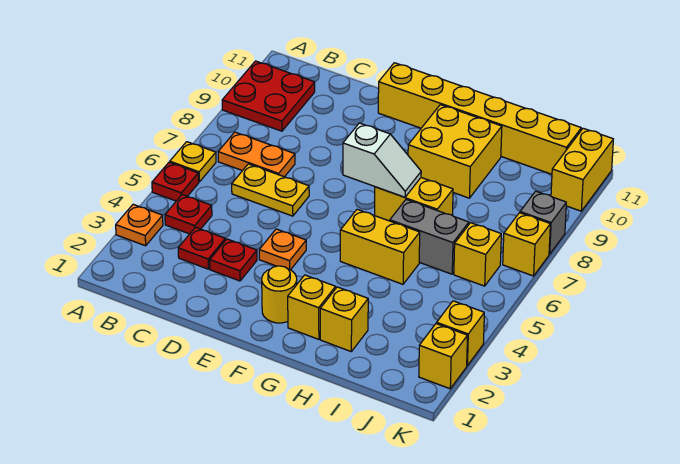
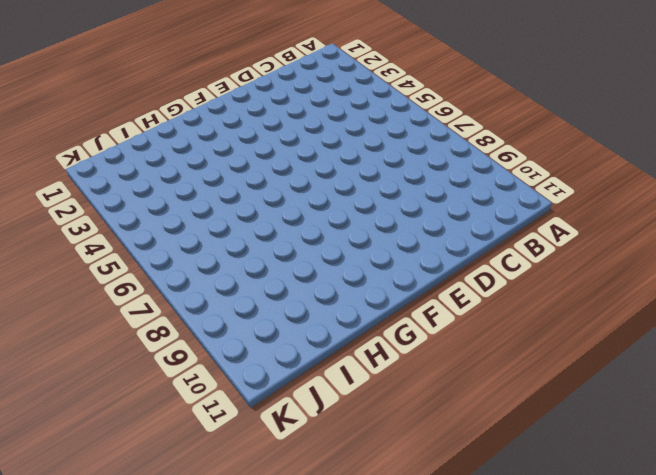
none -> orange 1x1 plate [116,204,163,246]
none -> red 1x1 plate [152,162,199,201]
none -> yellow 1x1 plate [170,142,216,182]

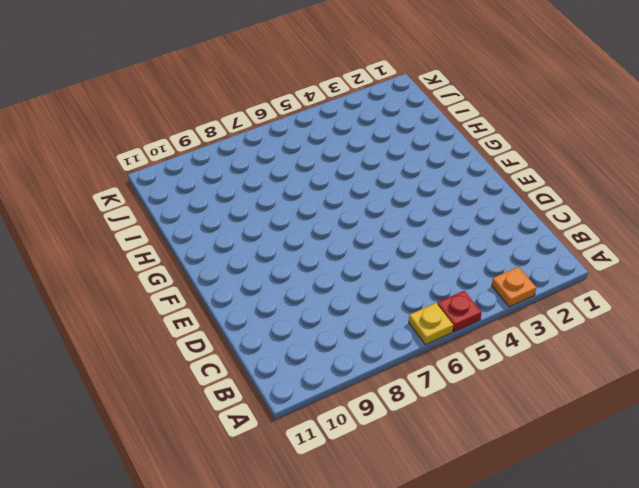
none -> red 2x2 plate [222,61,315,131]
none -> red 1x1 plate [165,195,212,234]
none -> orange 1x2 plate [218,132,295,177]

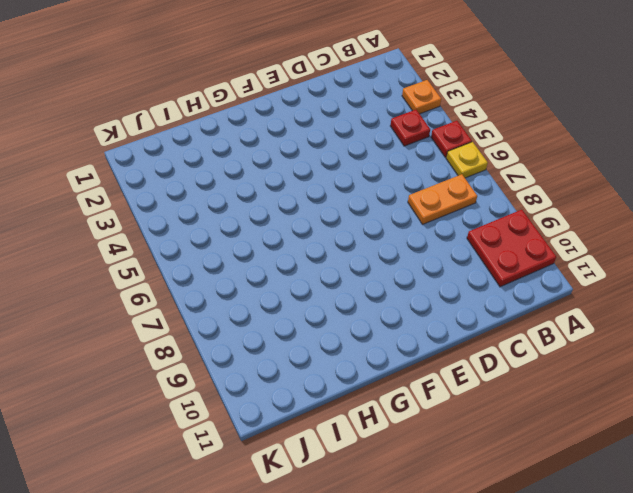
none -> red 1x1 plate [178,227,225,269]
none -> yellow 1x2 plate [232,164,309,216]
none -> red 1x1 plate [210,239,257,281]

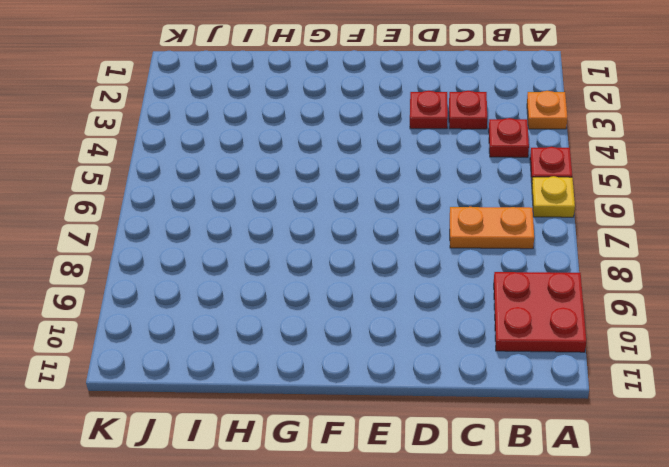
none -> yellow 1x2 plate [232,164,309,216]
none -> orange 1x1 plate [259,229,306,270]
none -> yellow 1x6 brick [378,63,581,174]

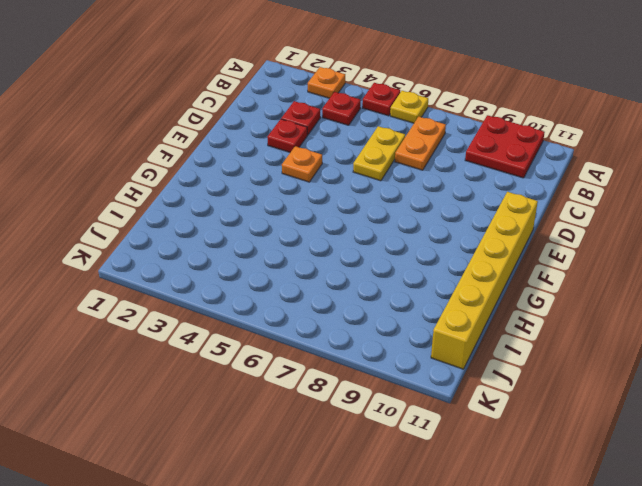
none -> yellow 1x1 round brick [262,266,297,323]
none -> yellow 1x1 brick [288,275,336,339]
none -> yellow 1x2 brick [340,209,420,284]

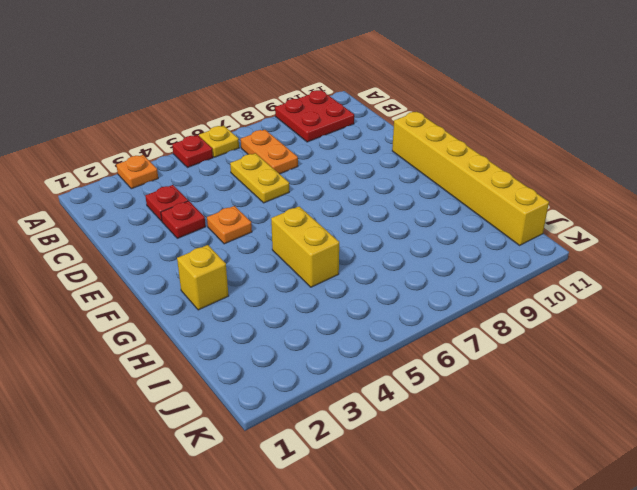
none -> red 1x1 plate [165,195,212,234]
none -> yellow 1x1 round brick [262,266,297,323]
none -> yellow 1x2 brick [375,178,453,221]

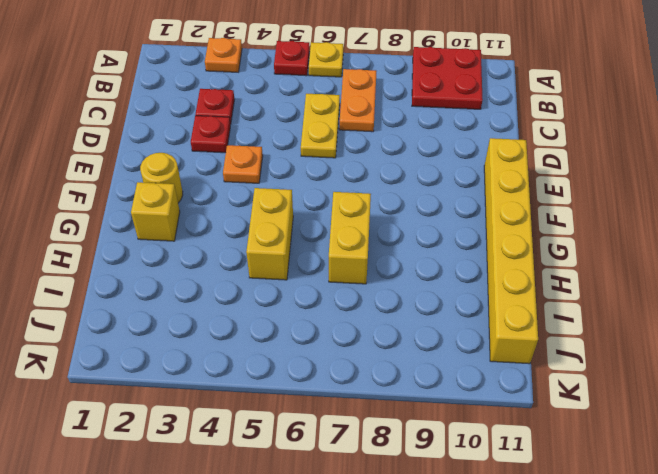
none -> red 1x1 plate [165,195,212,234]
none -> yellow 2x2 brick [408,105,502,198]
none -> yellow 1x1 brick [320,287,368,351]

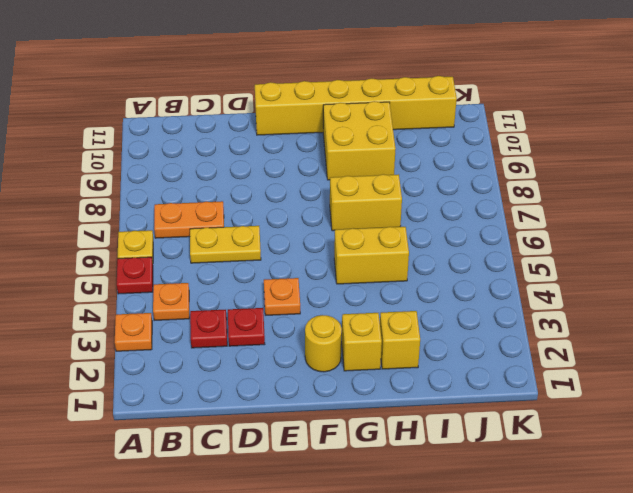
orange 1x1 plate [153,283,189,321] -> red 1x1 plate [165,195,212,234]
none -> red 2x2 plate [222,61,315,131]
none -> grey 1x2 brick [390,200,469,274]
none -> yellow 1x1 brick [454,223,501,286]

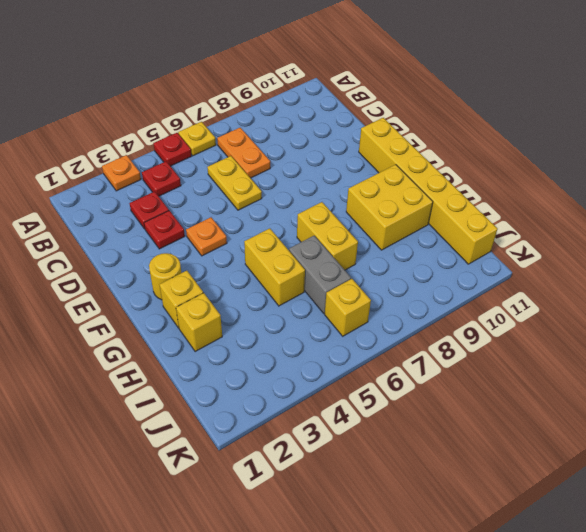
none -> red 2x2 plate [222,61,315,131]
none -> yellow 1x1 brick [419,324,468,389]
none -> yellow 1x1 brick [437,301,484,365]

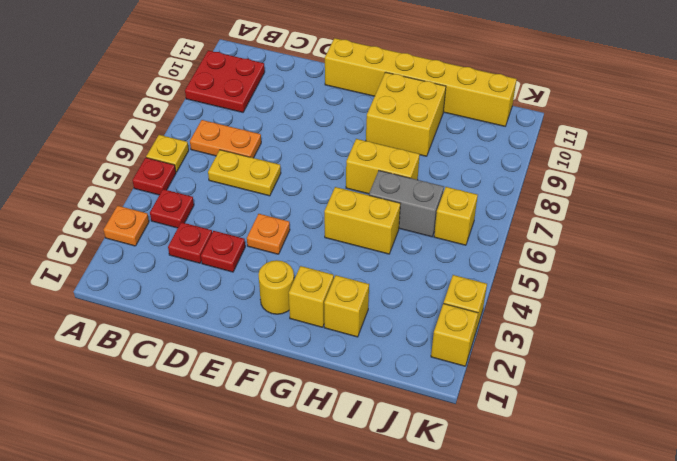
none -> yellow 1x1 brick [503,213,550,276]
none -> grey 1x1 brick [520,191,566,254]
none -> yellow 1x2 brick [551,128,613,211]

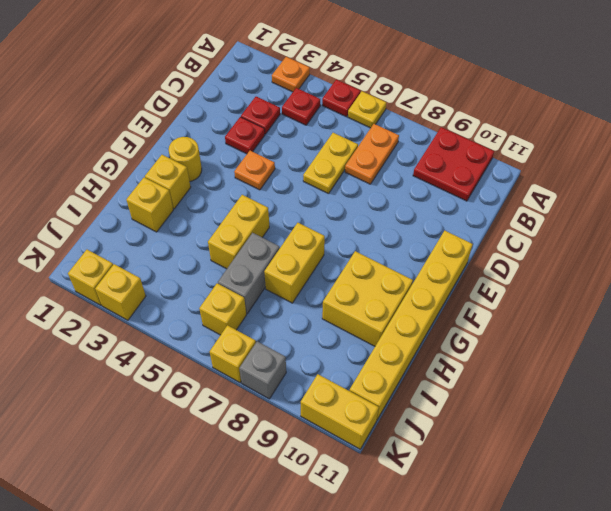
none -> white 1x2 slope [343,123,421,197]

